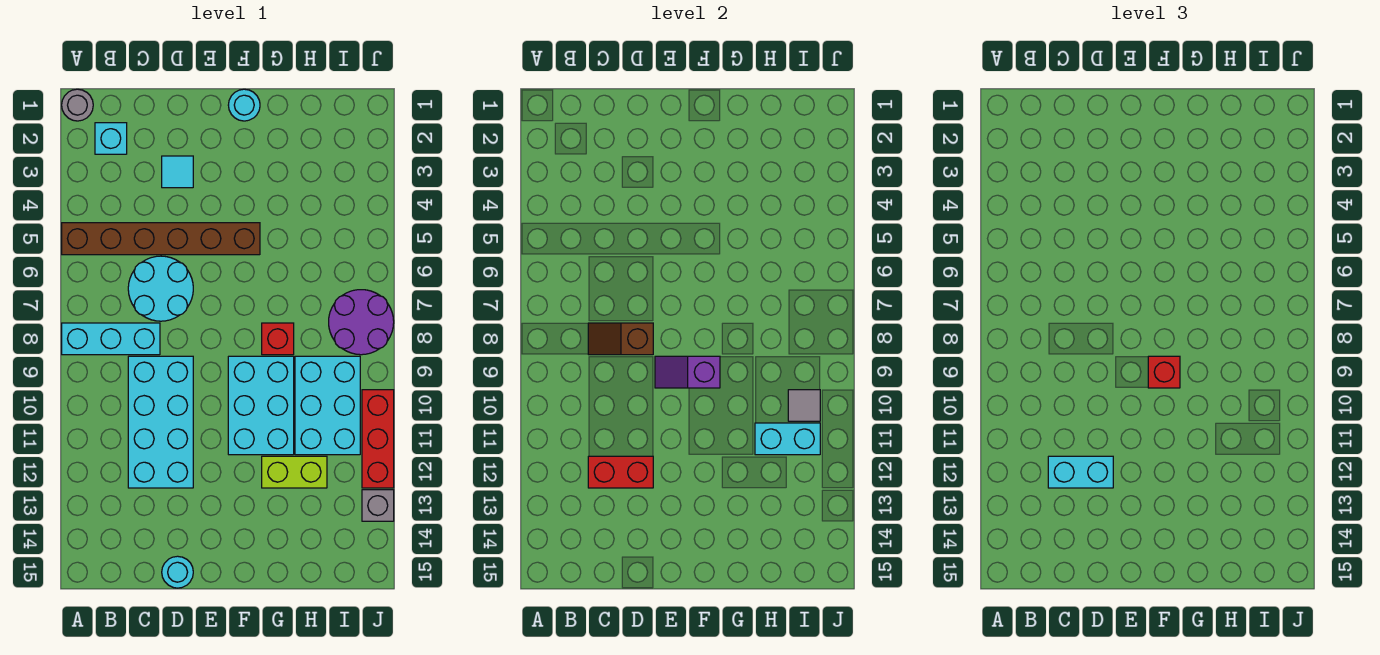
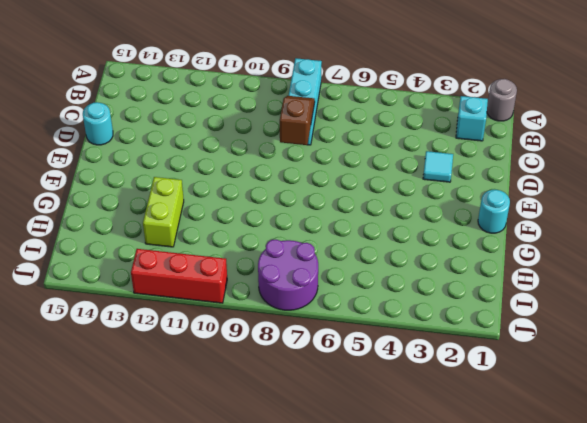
none -> brown 1x6 brick [62,223,260,255]
none -> cyan 2x2 round brick [128,256,193,321]
none -> cyan 2x4 brick [128,356,193,488]

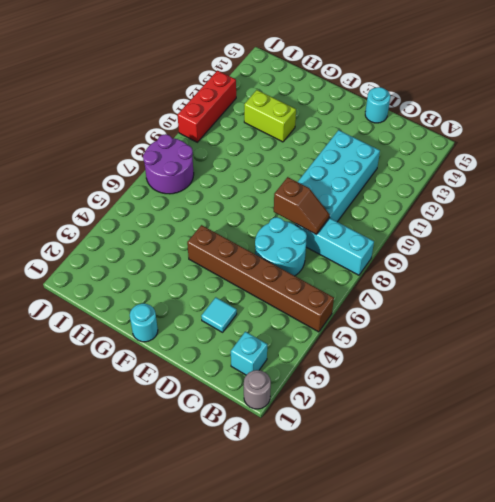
none -> cyan 2x3 brick [228,356,294,455]
none -> red 1x1 brick [262,323,294,355]
none -> cyan 2x3 brick [295,356,360,455]

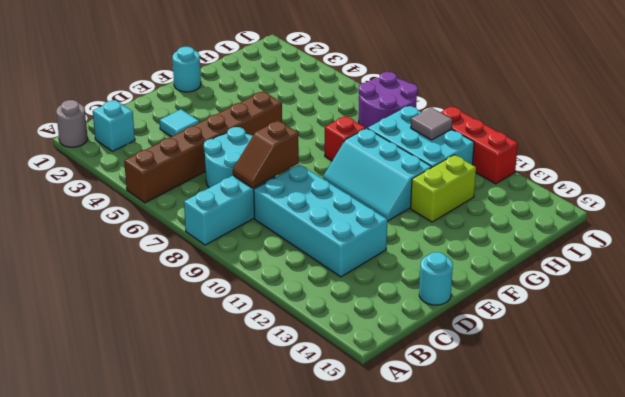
cyan 2x3 slope [323,128,432,221] -> cyan 2x3 brick [228,356,294,455]
none -> grey 1x1 brick [362,490,394,521]
none -> red 1x2 brick [588,456,653,488]
none -> purple 1x2 slope [655,356,720,388]

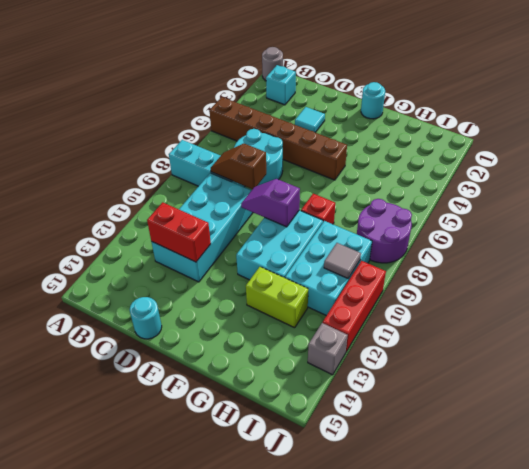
none -> cyan 1x2 brick [755,423,820,455]
none -> cyan 1x2 brick [1048,456,1113,488]
none -> red 1x1 brick [1148,356,1180,388]

